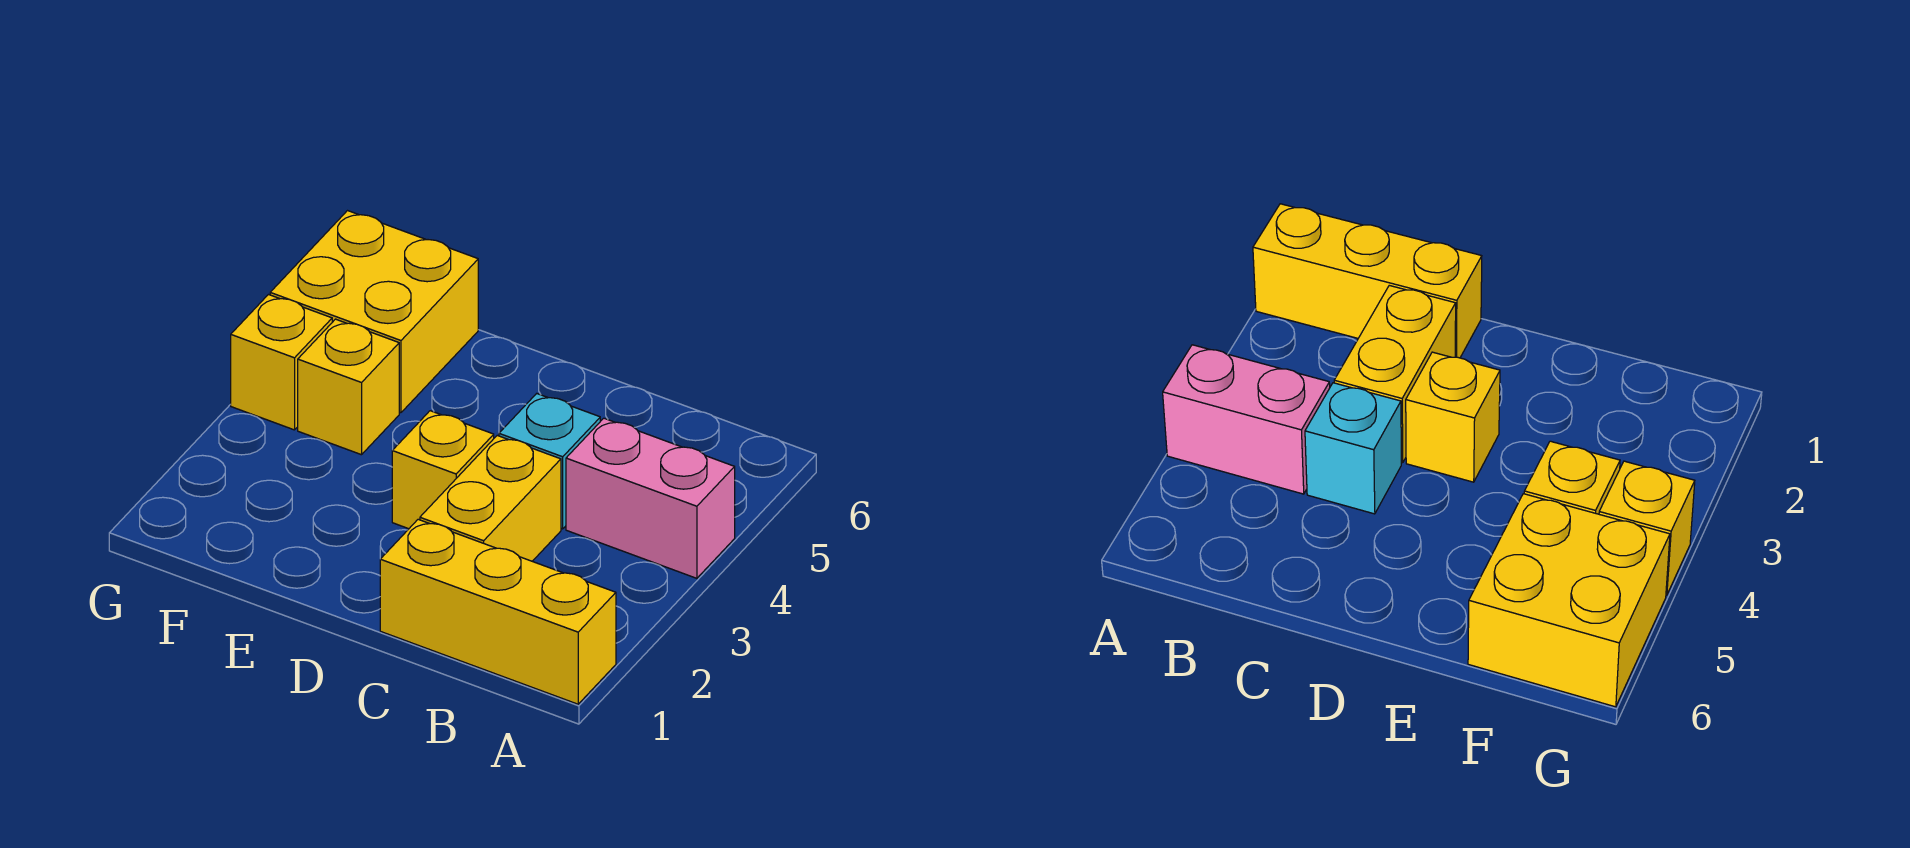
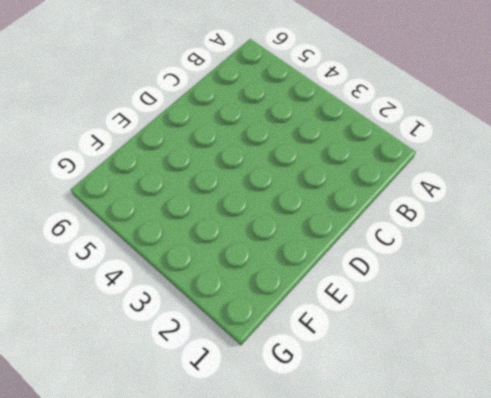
none -> yellow 1x3 brick [380,519,616,704]
none -> pink 1x2 brick [566,418,735,578]

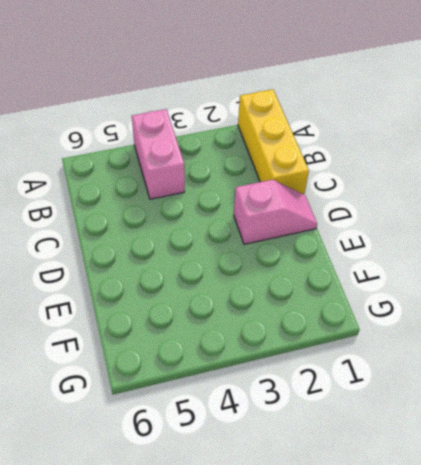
pink 1x2 slope [234,180,317,244] -> none
none -> yellow 1x2 brick [420,436,561,561]
none -> cyan 1x1 brick [499,394,600,529]

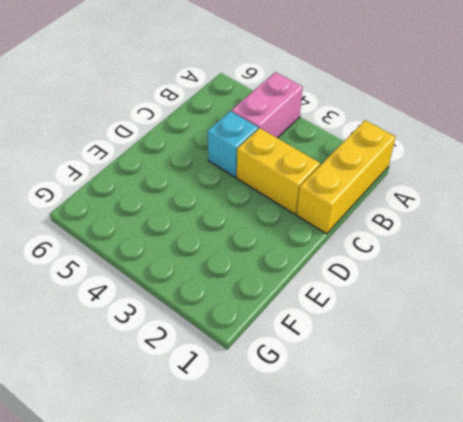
none -> yellow 1x1 brick [392,411,494,529]
none -> yellow 1x1 brick [298,319,399,455]

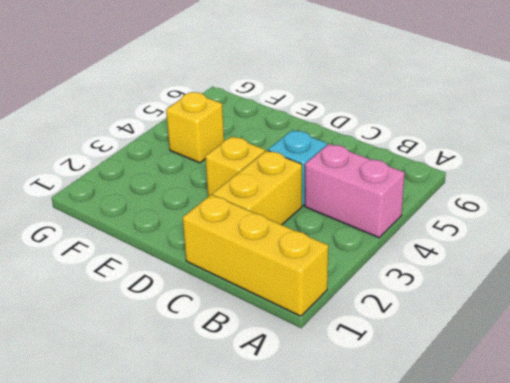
none -> yellow 2x2 brick [270,211,478,413]
none -> yellow 1x1 brick [231,295,332,430]

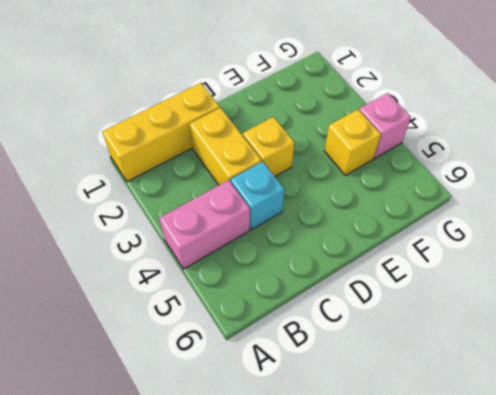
pink 1x1 brick [359,93,411,158] -> yellow 1x1 brick [231,295,332,430]
none -> yellow 2x2 brick [270,211,478,413]

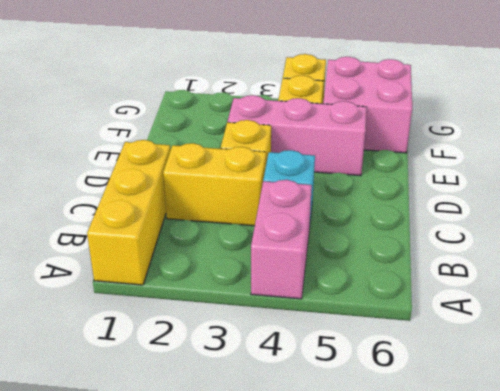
pink 1x3 brick [228,95,367,176] -> none
pink 2x2 brick [323,57,412,153] -> yellow 2x2 brick [270,211,478,413]

